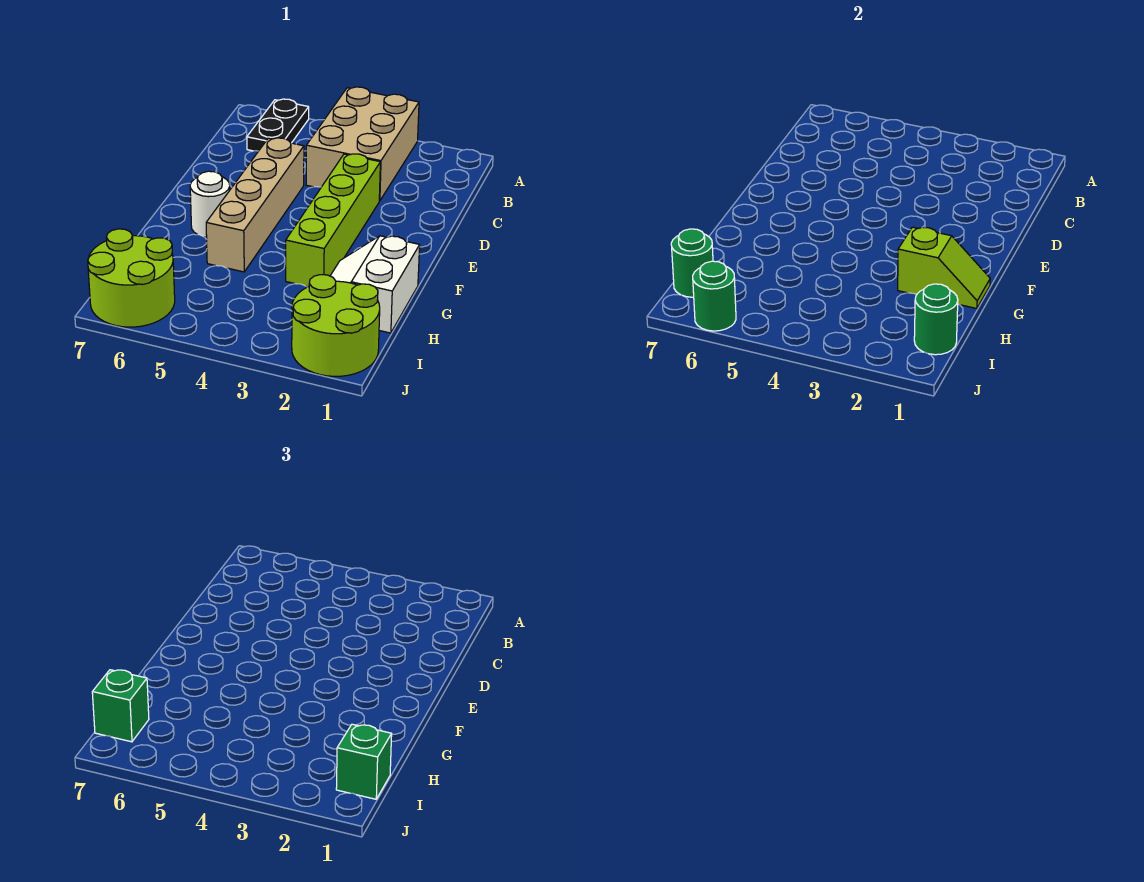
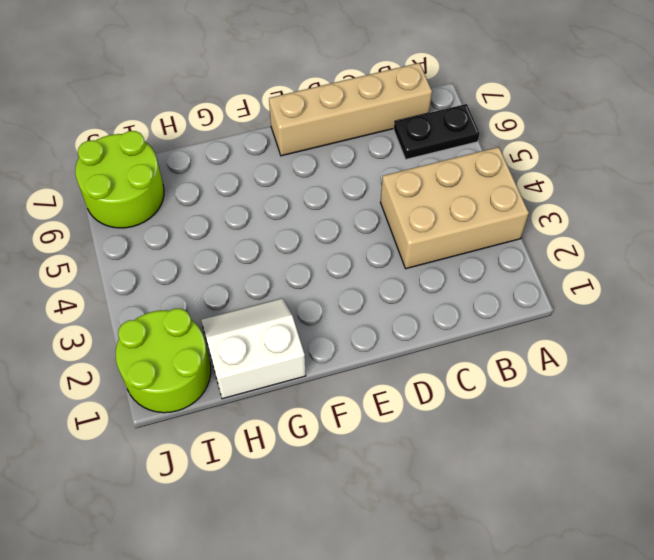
tan 1x4 brick [269,63,432,156] -> tan 1x4 brick moved to [206,138,304,272]
none -> lime 1x4 brick [286,154,380,287]
none -> white 1x1 round brick [190,171,230,237]
none -> lime 1x2 slope [898,227,990,309]

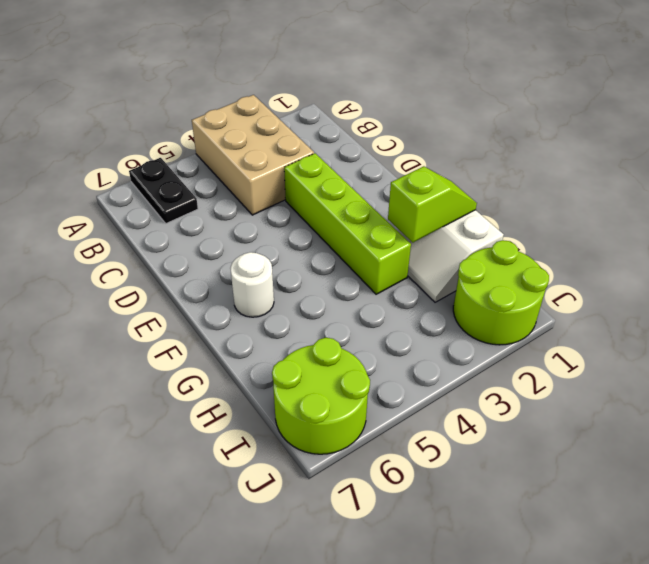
none -> tan 1x4 brick [206,138,304,272]
none -> green 1x1 round brick [914,284,958,355]
none -> green 1x1 round brick [671,229,713,297]

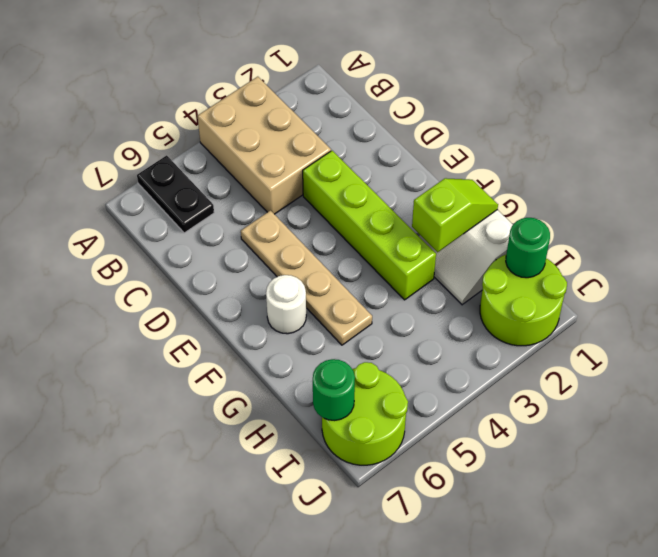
tan 1x4 plate [241,211,372,345] -> tan 1x4 brick [206,138,304,272]
none -> green 1x1 round brick [693,261,736,331]
none -> green 1x1 brick [336,724,392,799]
none -> green 1x1 brick [92,670,149,742]

